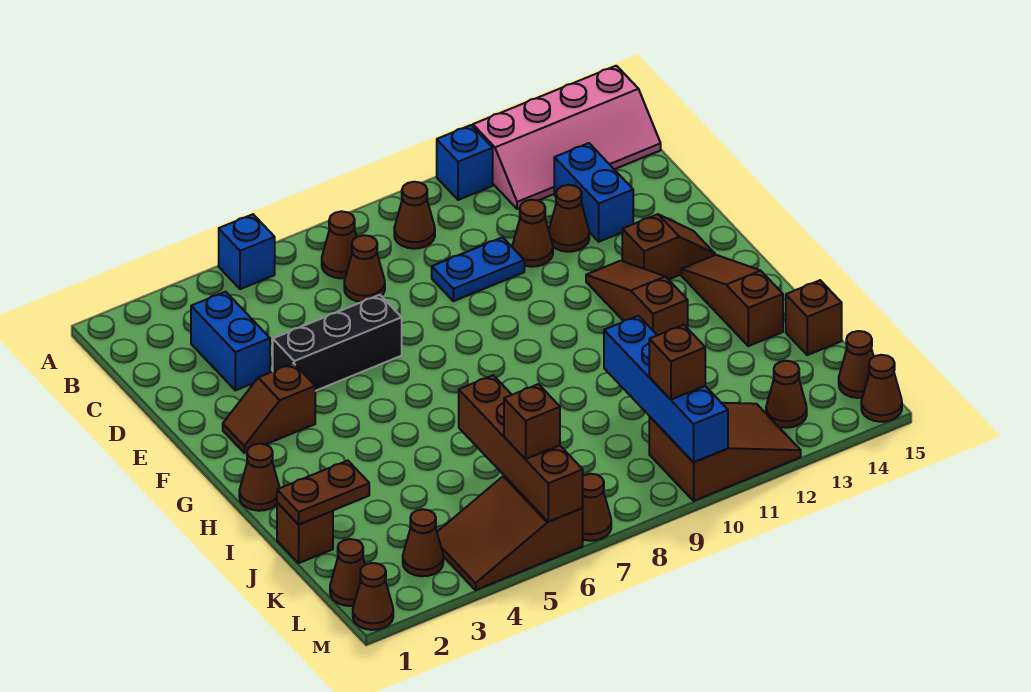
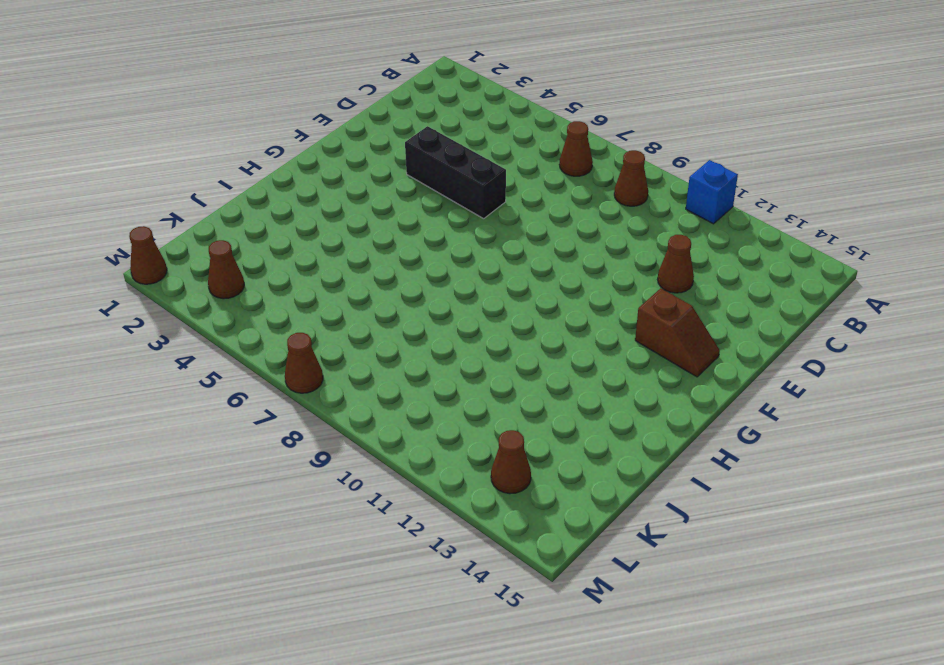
none -> blue 1x1 brick [219,214,275,289]
none -> pink 2x4 slope [473,66,661,209]
none -> blue 1x2 brick [191,292,270,390]
none -> brown 1x1 cone [344,235,385,302]

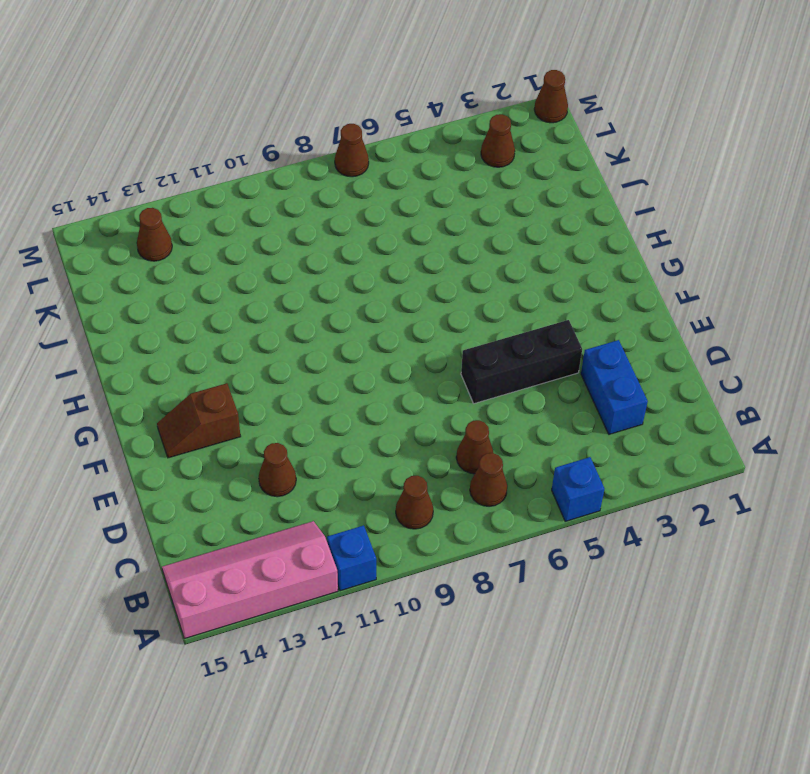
none -> blue 1x2 brick [554,143,633,242]
none -> blue 1x2 plate [432,237,524,301]
none -> brown 1x1 cone [512,200,553,267]
none -> brown 1x2 slope [223,363,315,453]

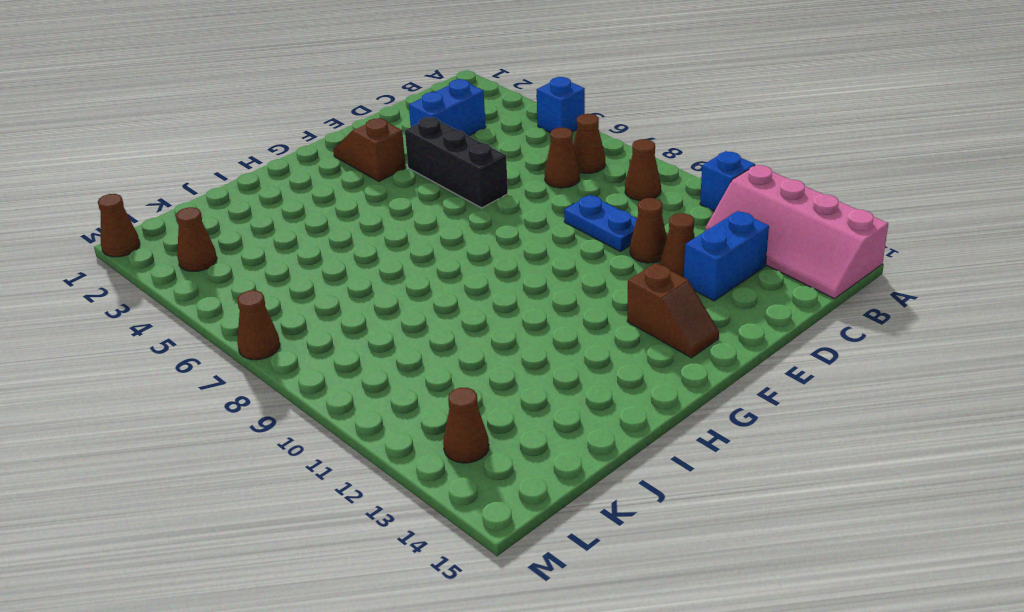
none -> brown 1x3 slope [586,261,688,335]
none -> brown 1x3 slope [681,255,783,346]
none -> brown 1x1 cone [239,444,280,511]
none -> brown 1x1 brick [277,502,333,563]

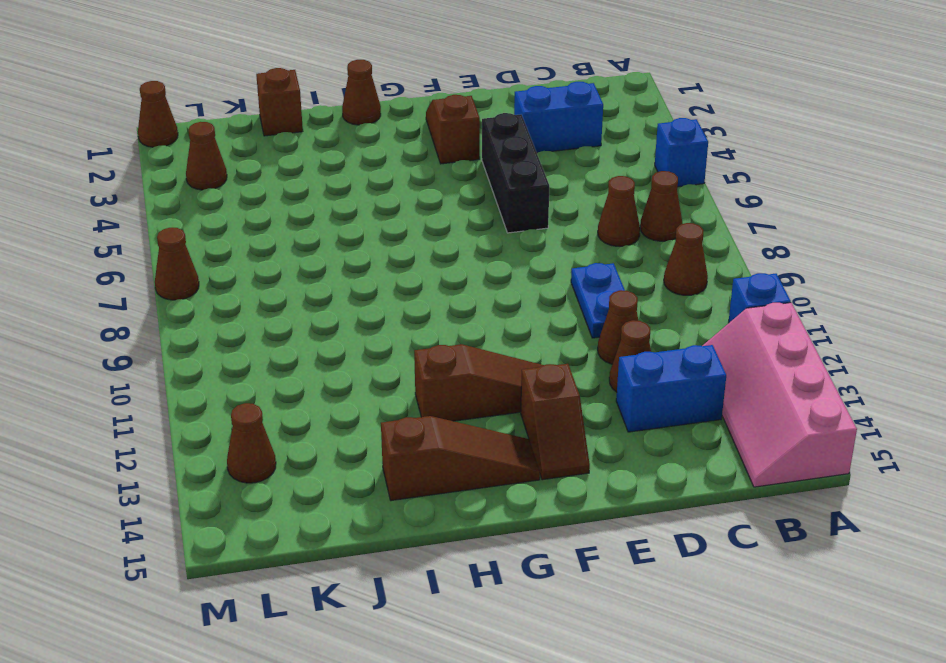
none -> brown 1x1 brick [786,280,842,355]
none -> brown 1x1 cone [330,539,365,606]
none -> brown 2x3 slope [437,476,583,590]
none -> brown 2x3 slope [649,403,801,501]

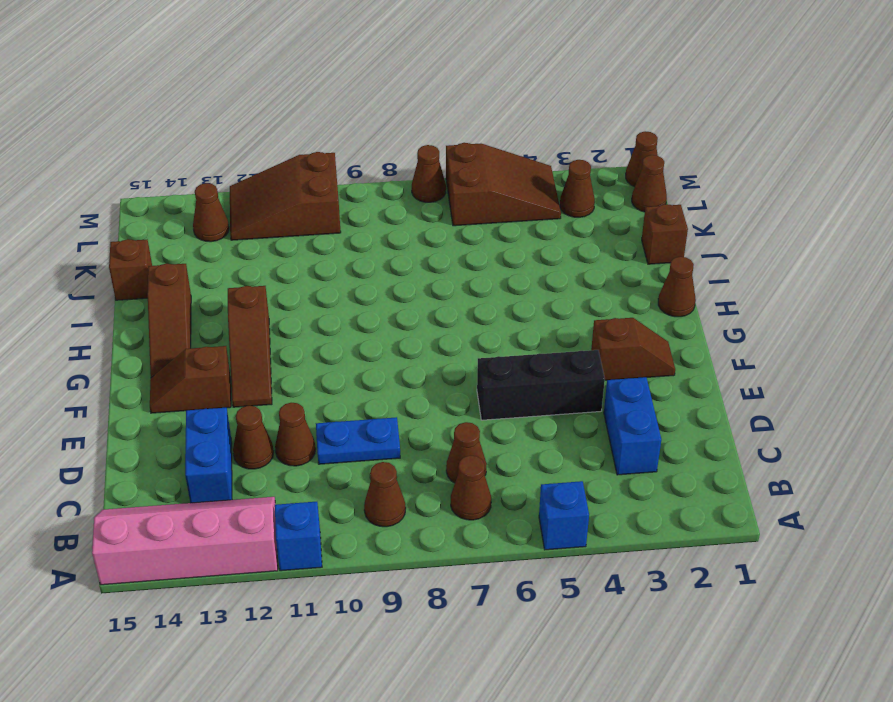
none -> brown 1x1 cone [839,331,874,398]
none -> brown 1x1 cone [861,355,902,422]
none -> brown 1x2 plate [277,461,369,525]
none -> brown 1x4 brick [459,375,583,522]

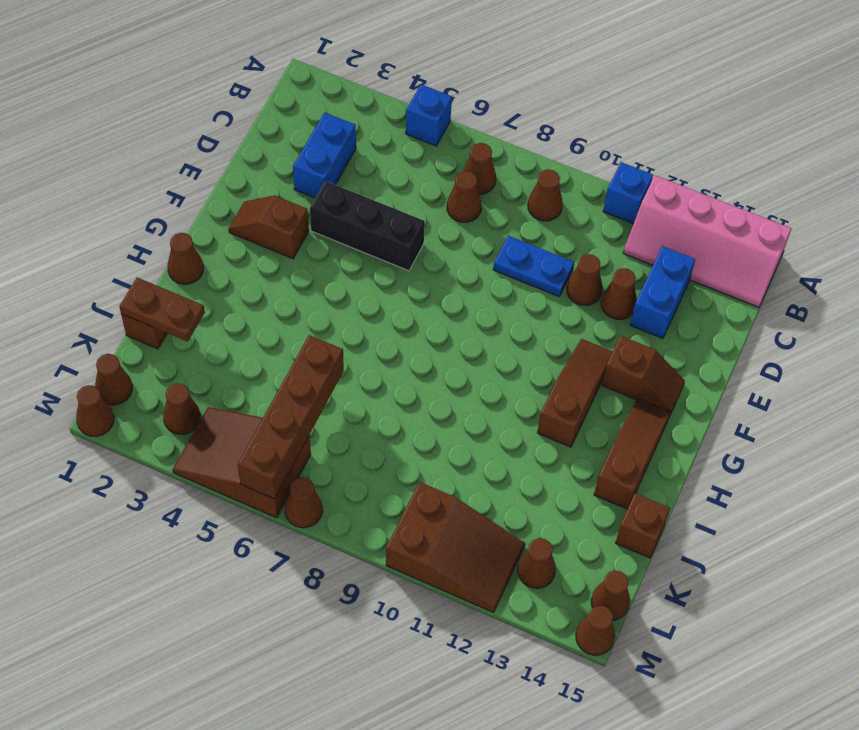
none -> blue 1x4 brick [604,316,728,462]
none -> brown 1x1 brick [504,384,560,459]
none -> brown 1x1 brick [649,325,705,400]

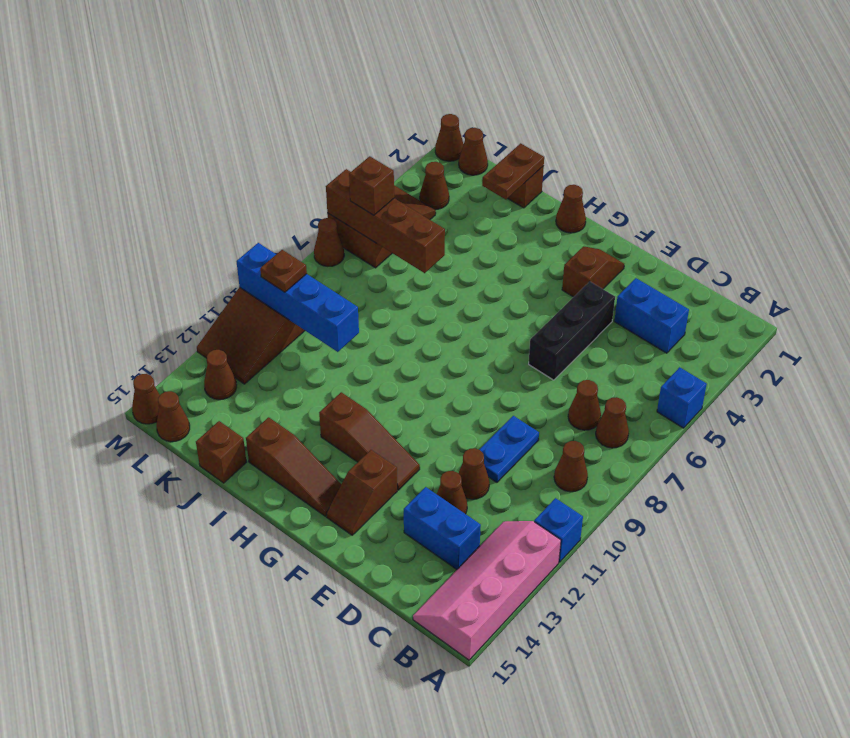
brown 1x1 plate [260,250,307,292] -> brown 1x1 brick [649,325,705,400]

